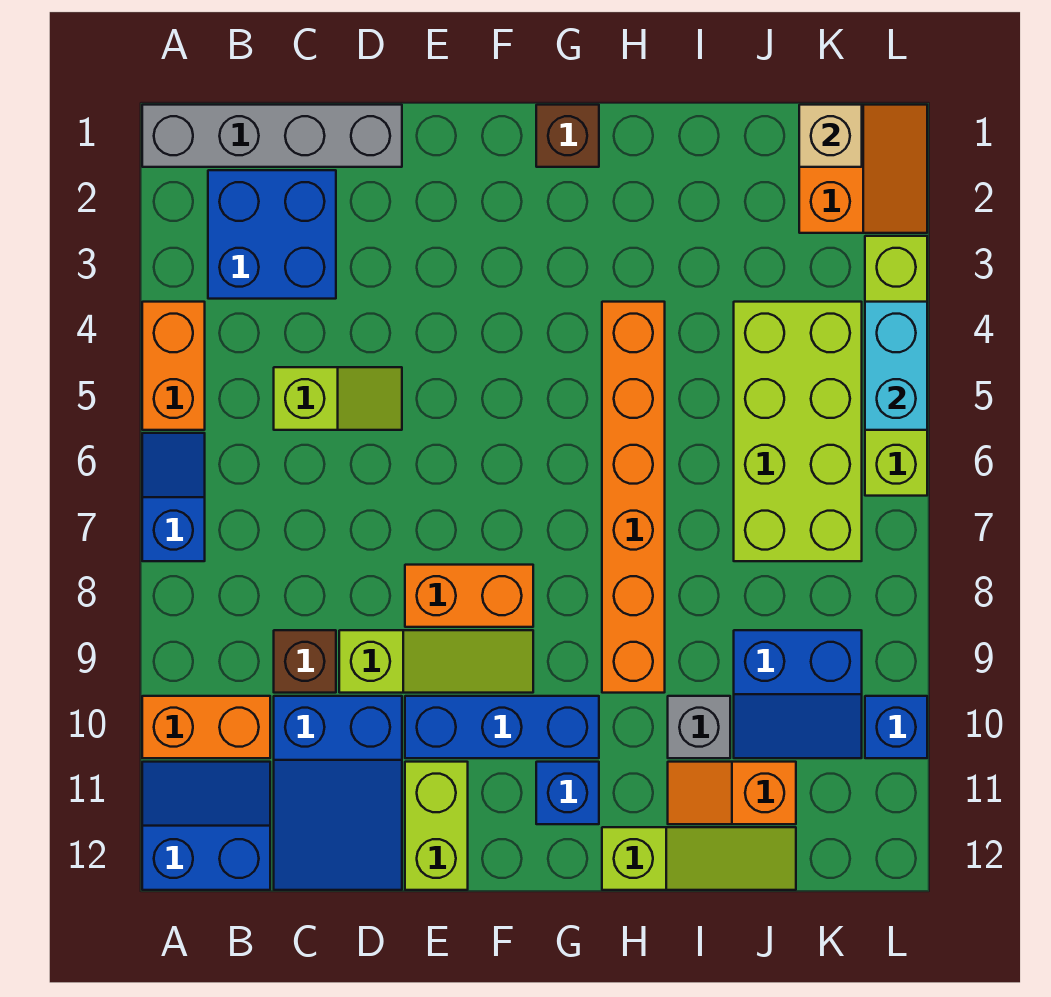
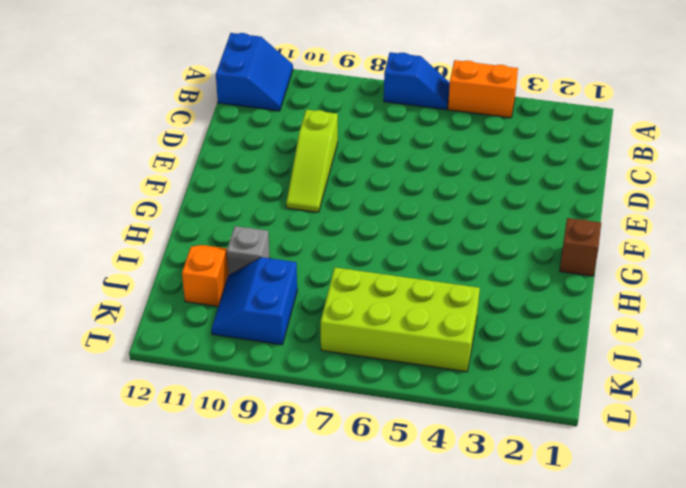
none -> grey 1x4 brick [142,105,402,167]
none -> orange 1x2 brick [142,696,270,758]
none -> blue 2x2 brick [208,170,336,299]

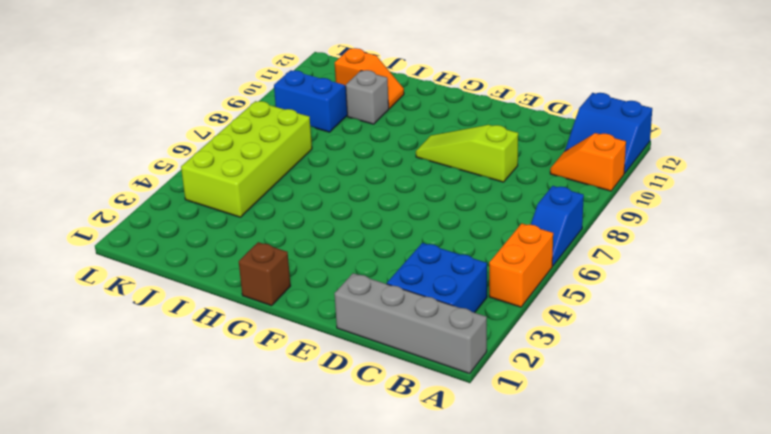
orange 1x2 slope [550,133,626,191] -> orange 1x2 brick [142,696,270,758]
none -> lime 1x2 slope [274,367,402,430]
none -> brown 1x1 brick [274,630,336,693]
none -> blue 2x3 slope [274,696,402,890]

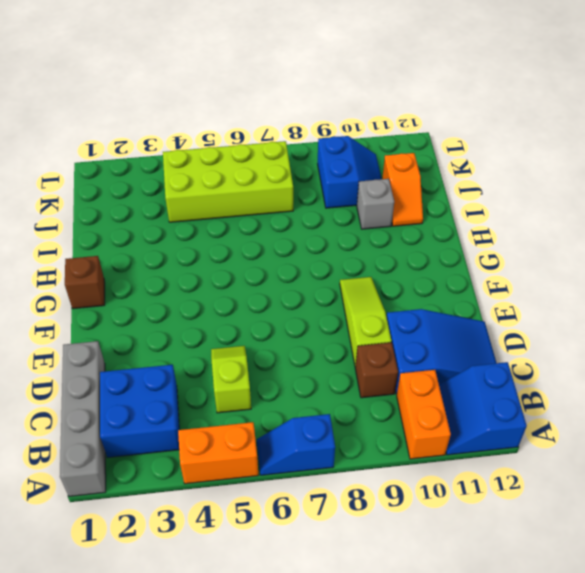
none -> orange 1x2 brick [405,565,533,627]
none -> blue 1x3 brick [405,696,599,758]
none -> lime 1x2 brick [405,762,468,890]

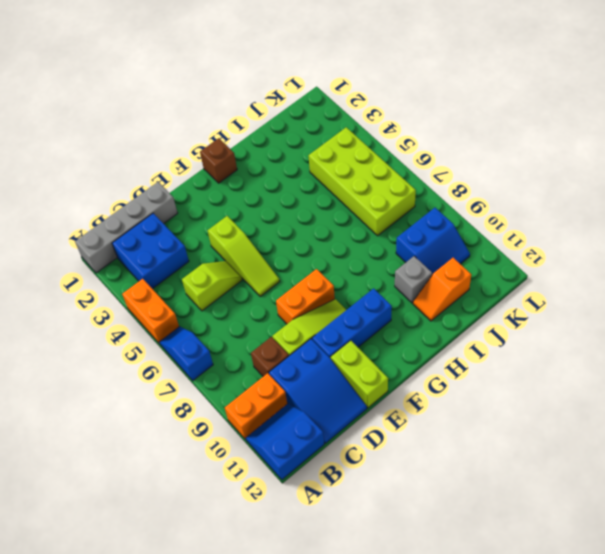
lime 1x3 slope [208,216,280,297] -> lime 1x3 slope turned to [602,827,796,890]
none -> blue 1x1 brick [536,762,599,824]
none -> orange 1x6 brick [602,302,665,693]
none -> orange 2x2 slope [799,105,927,233]

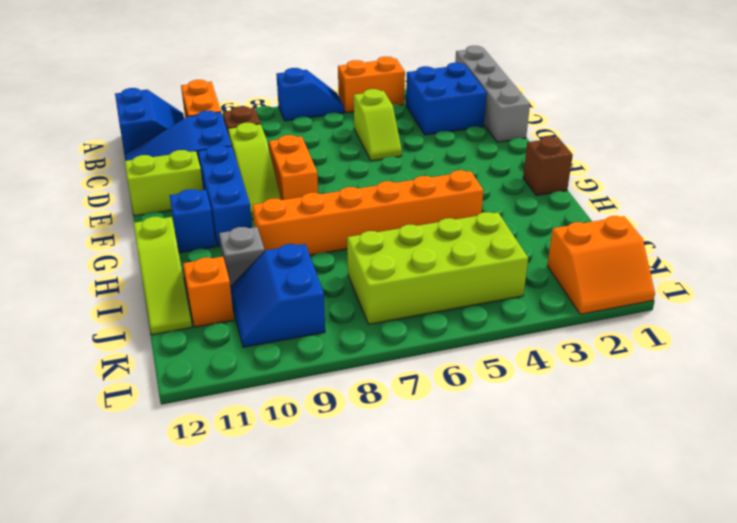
none -> lime 1x4 brick [865,236,927,496]
none -> blue 1x1 brick [865,696,927,758]
none -> tan 1x1 brick [799,105,862,167]

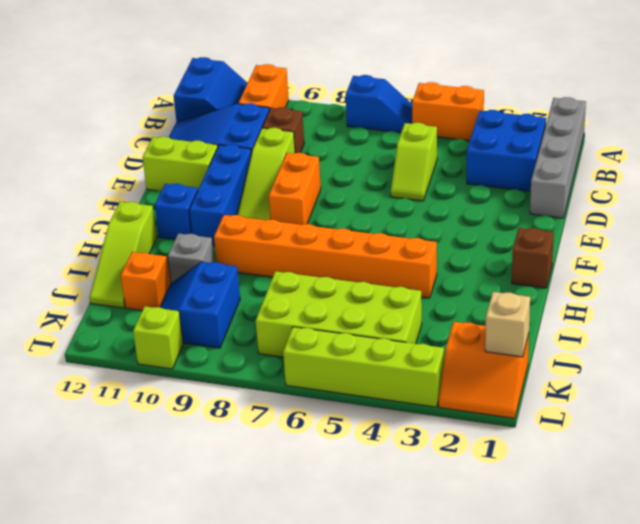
lime 1x1 brick [133,306,183,369] -> blue 1x1 brick [865,696,927,758]
none -> cyan 1x2 brick [865,302,927,430]

